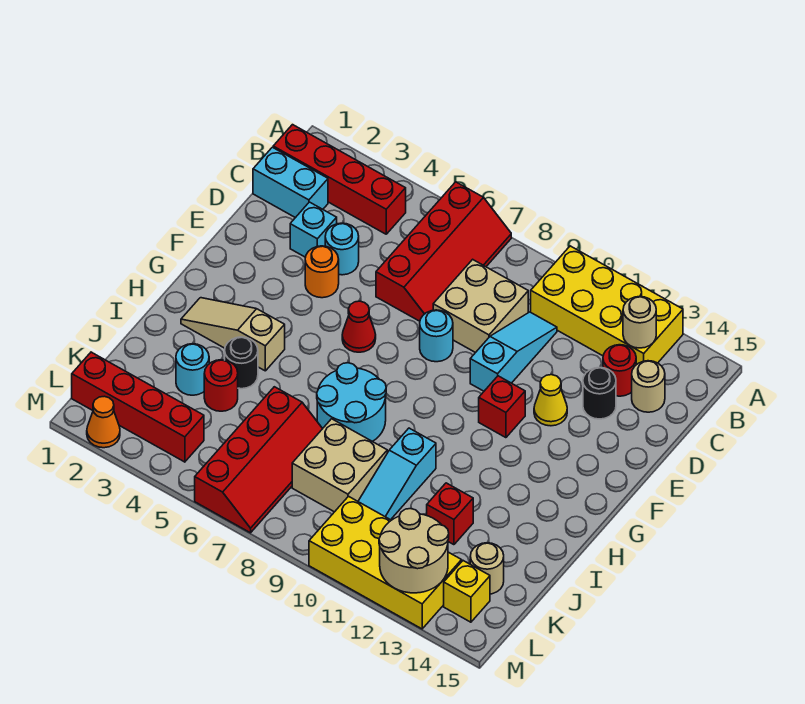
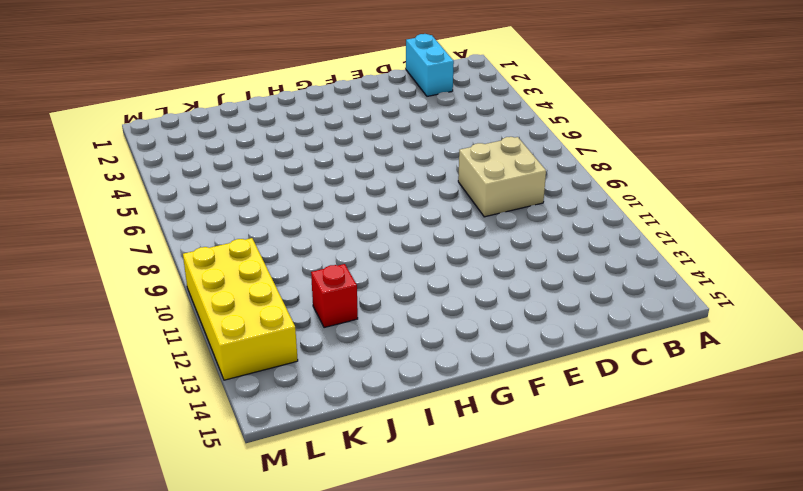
none -> red 2x4 slope [376,182,511,321]
none -> yellow 2x4 brick [531,246,683,365]
none -> red 1x4 brick [273,125,406,234]
none -> cyan 1x3 slope [470,312,557,391]

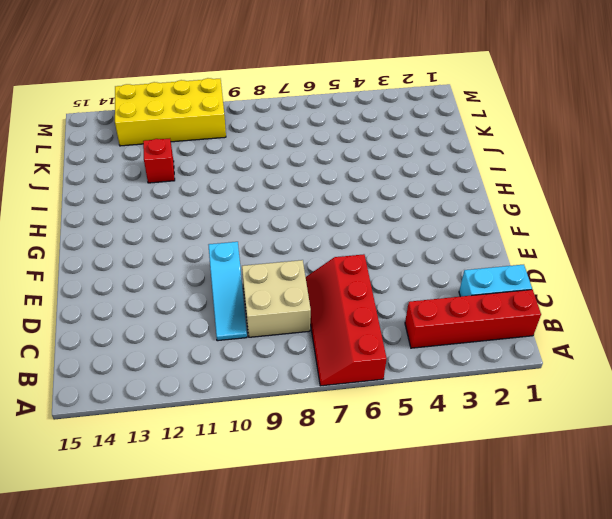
none -> yellow 2x4 brick [531,246,683,365]
none -> red 1x1 round brick [603,345,636,396]
none -> tan 1x1 round brick [632,361,665,412]
none -> cyan 1x1 brick [290,202,337,257]

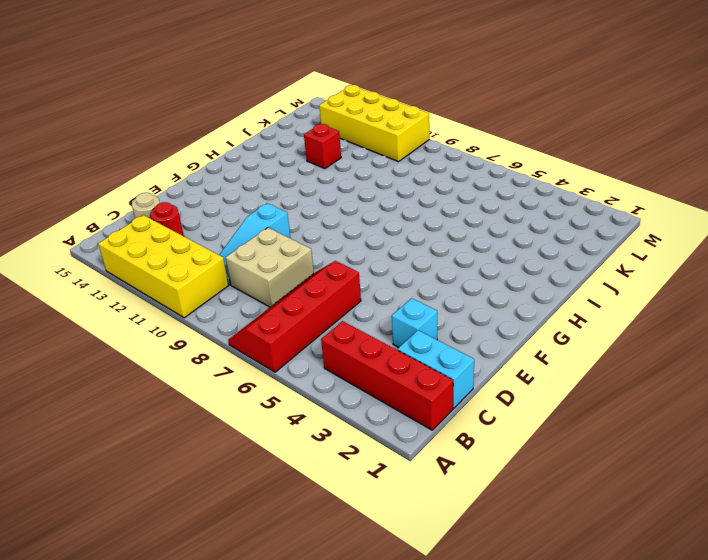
none -> cyan 1x1 round brick [325,223,359,275]
none -> black 1x1 round brick [583,367,616,419]
none -> orange 1x1 round brick [305,246,339,298]
none -> cyan 1x1 round brick [420,310,453,362]

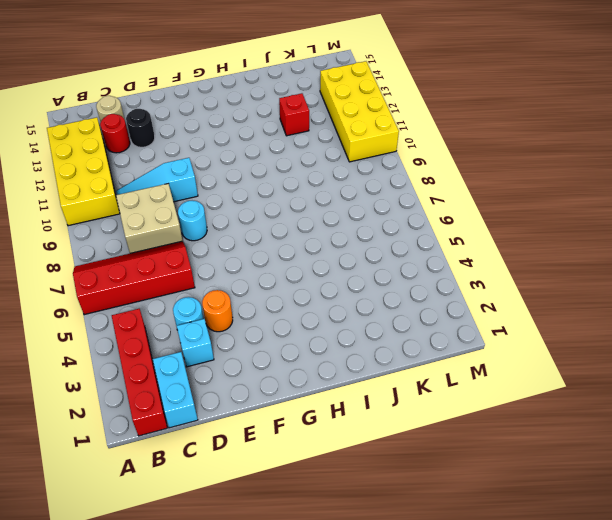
none -> yellow 1x1 cone [534,375,567,426]
none -> red 1x1 cone [342,301,376,352]
none -> red 1x1 brick [479,376,525,438]
none -> tan 1x3 slope [181,298,285,371]

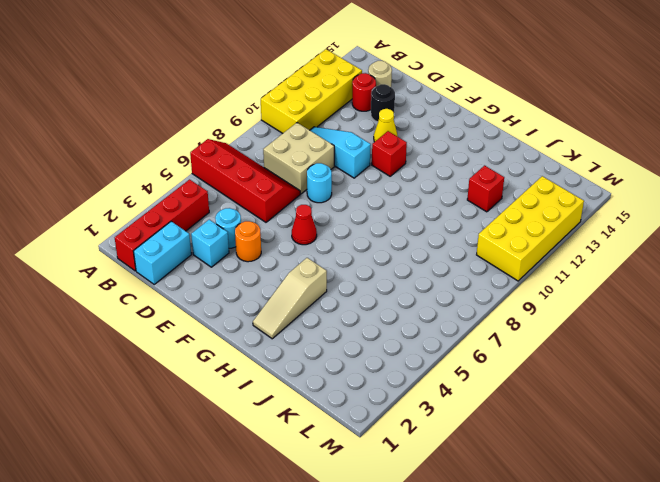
none -> cyan 2x2 round brick [317,363,386,442]
none -> black 1x1 round brick [225,337,258,389]
none -> cyan 1x3 slope [358,428,436,520]
none -> cyan 1x1 round brick [176,344,209,395]

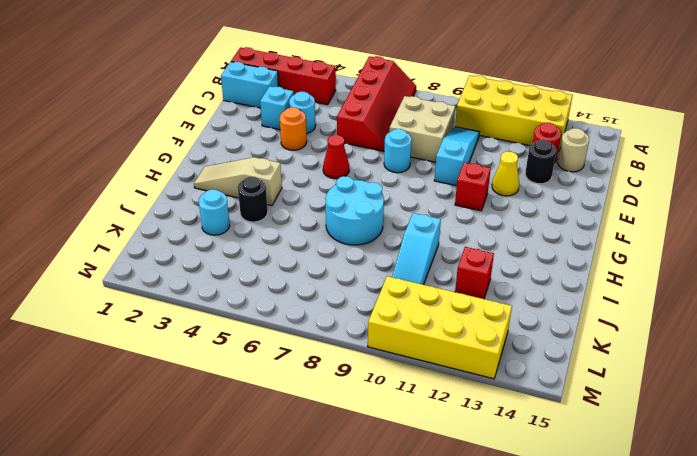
none -> red 1x1 round brick [204,360,238,411]
none -> red 2x4 slope [195,387,323,533]
none -> tan 2x2 brick [292,419,387,512]
none -> tan 1x1 round brick [470,543,504,594]

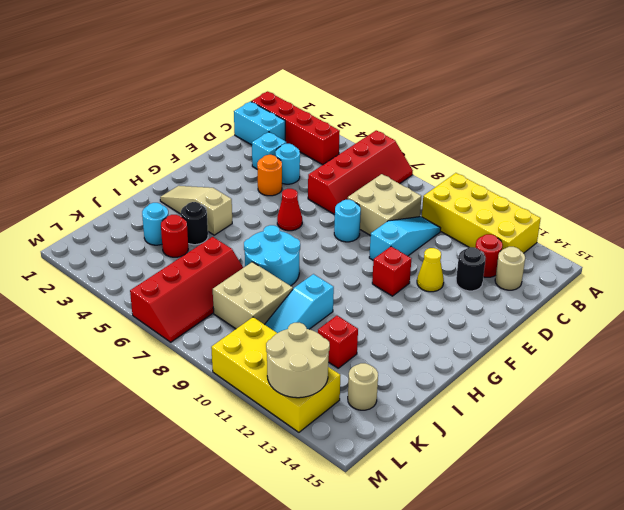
none -> red 1x4 brick [72,352,204,462]
none -> yellow 1x1 brick [444,561,490,622]
none -> orange 1x1 cone [87,396,120,448]
none -> tan 1x1 round brick [623,297,656,348]

